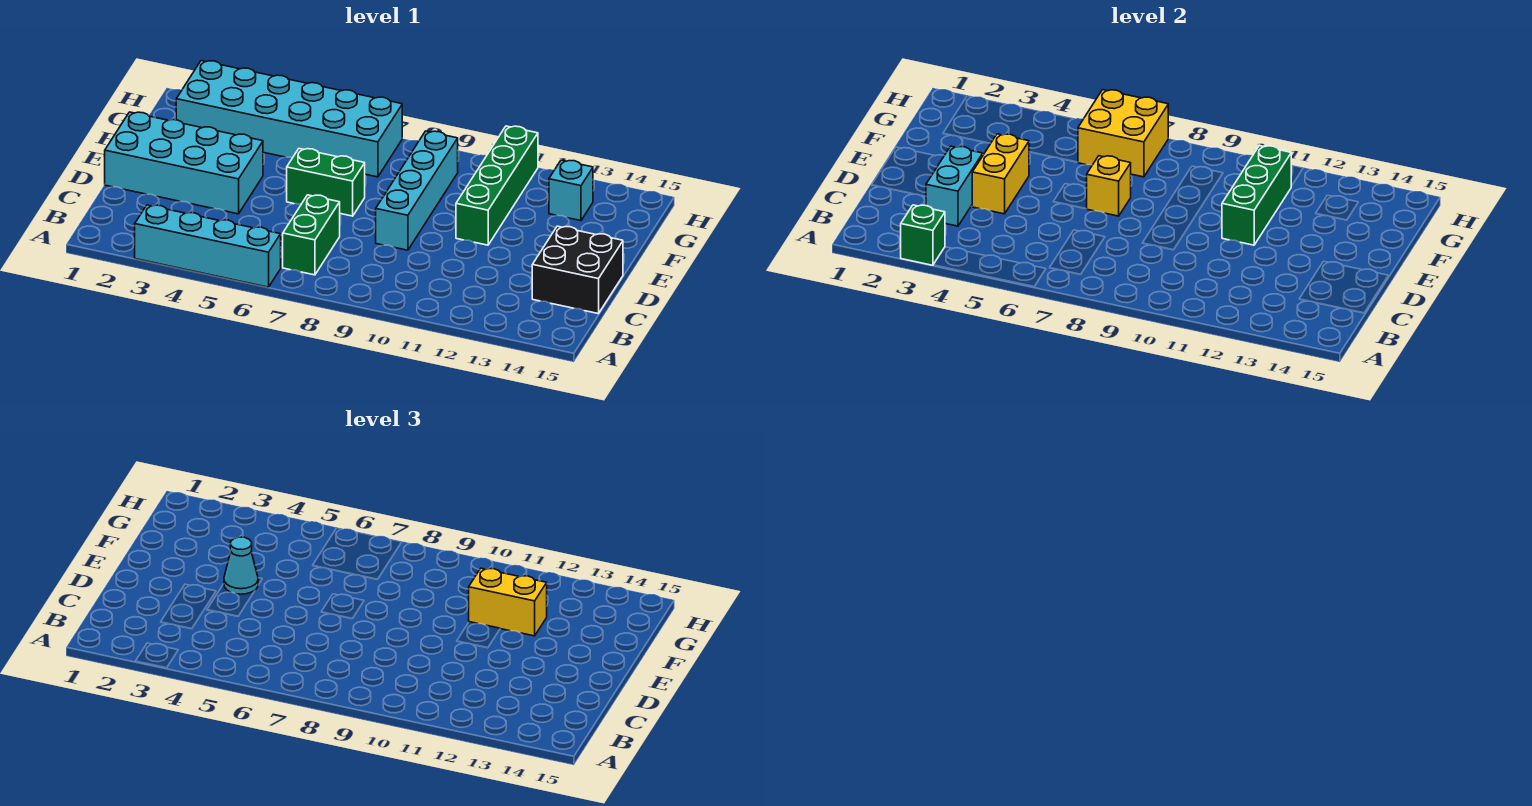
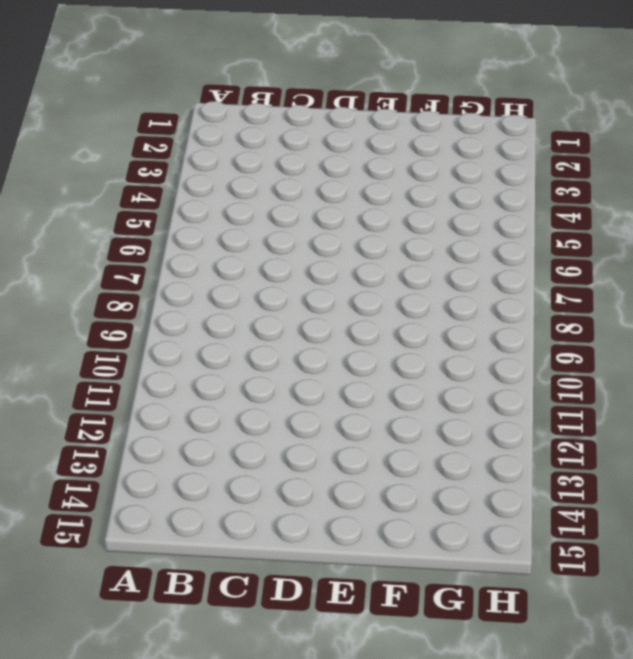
none -> cyan 1x4 brick [135,205,281,287]
none -> green 1x2 brick [283,195,340,275]
none -> black 2x2 brick [532,226,623,314]

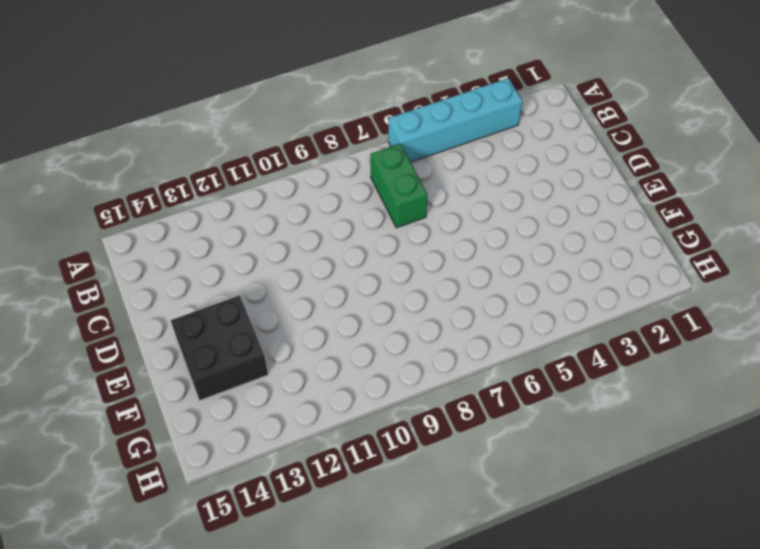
black 2x2 brick [171,296,268,400] -> black 2x2 brick moved to [532,226,623,314]
none -> cyan 2x4 brick [105,112,263,214]
none -> cyan 1x4 brick [376,131,458,250]
none -> green 1x2 brick [287,149,365,216]

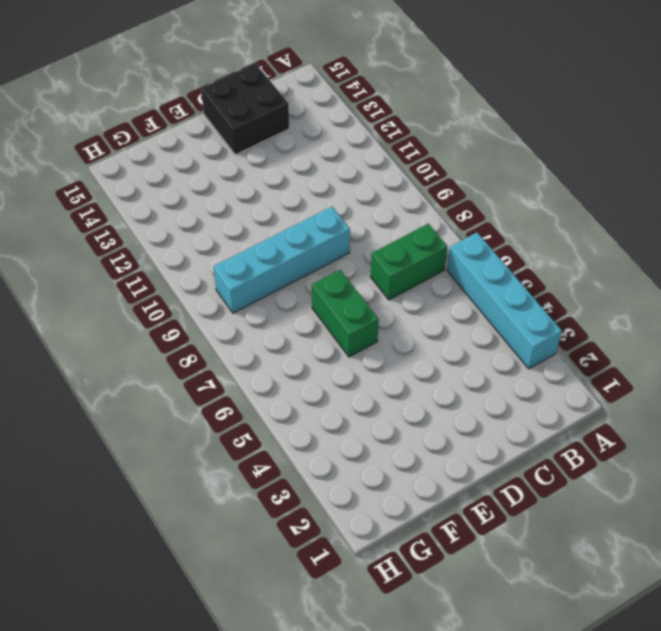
none -> cyan 2x4 brick [105,112,263,214]
none -> green 1x4 brick [456,126,538,245]
none -> cyan 2x6 brick [176,61,402,177]

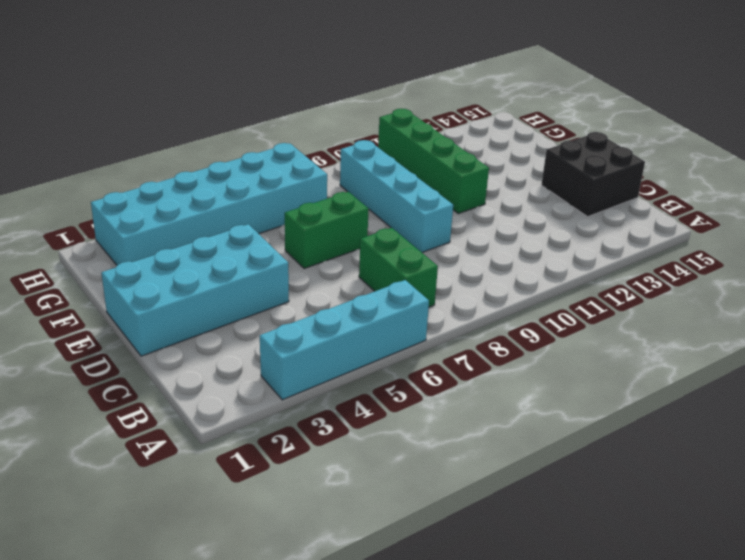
none -> cyan 1x1 brick [549,160,593,221]
none -> green 1x1 brick [901,205,945,265]
none -> cyan 1x2 brick [926,146,983,226]

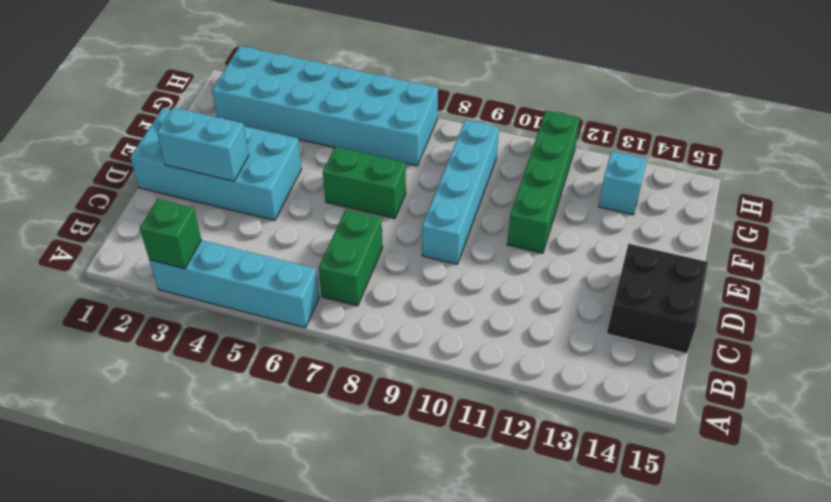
cyan 1x2 brick [157,108,249,181] -> cyan 1x2 brick turned to [926,146,983,226]
none -> yellow 1x2 brick [972,134,1029,214]
none -> yellow 1x1 brick [1087,156,1131,216]
none -> green 1x3 brick [1222,146,1291,245]

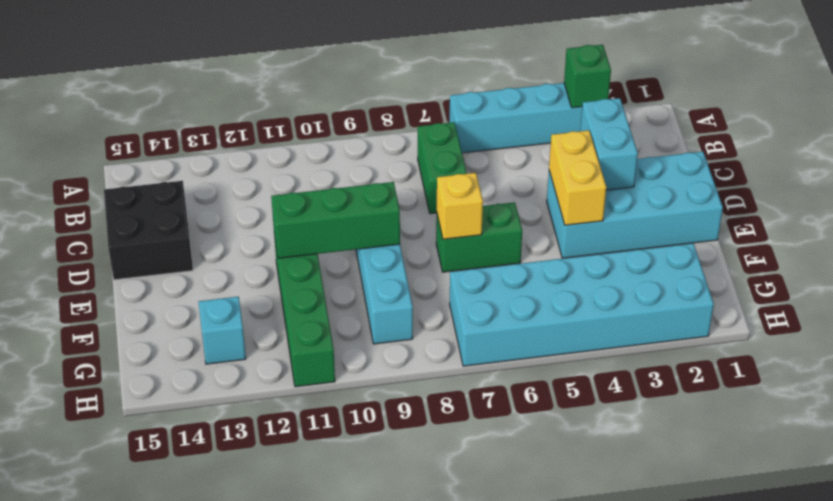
green 1x3 brick [271,182,400,258] -> green 1x3 brick turned to [1222,146,1291,245]
none -> yellow 2x2 brick [1078,90,1168,177]
none -> cyan 1x1 cone [224,537,258,594]
none -> yellow 1x2 brick [469,568,547,636]

